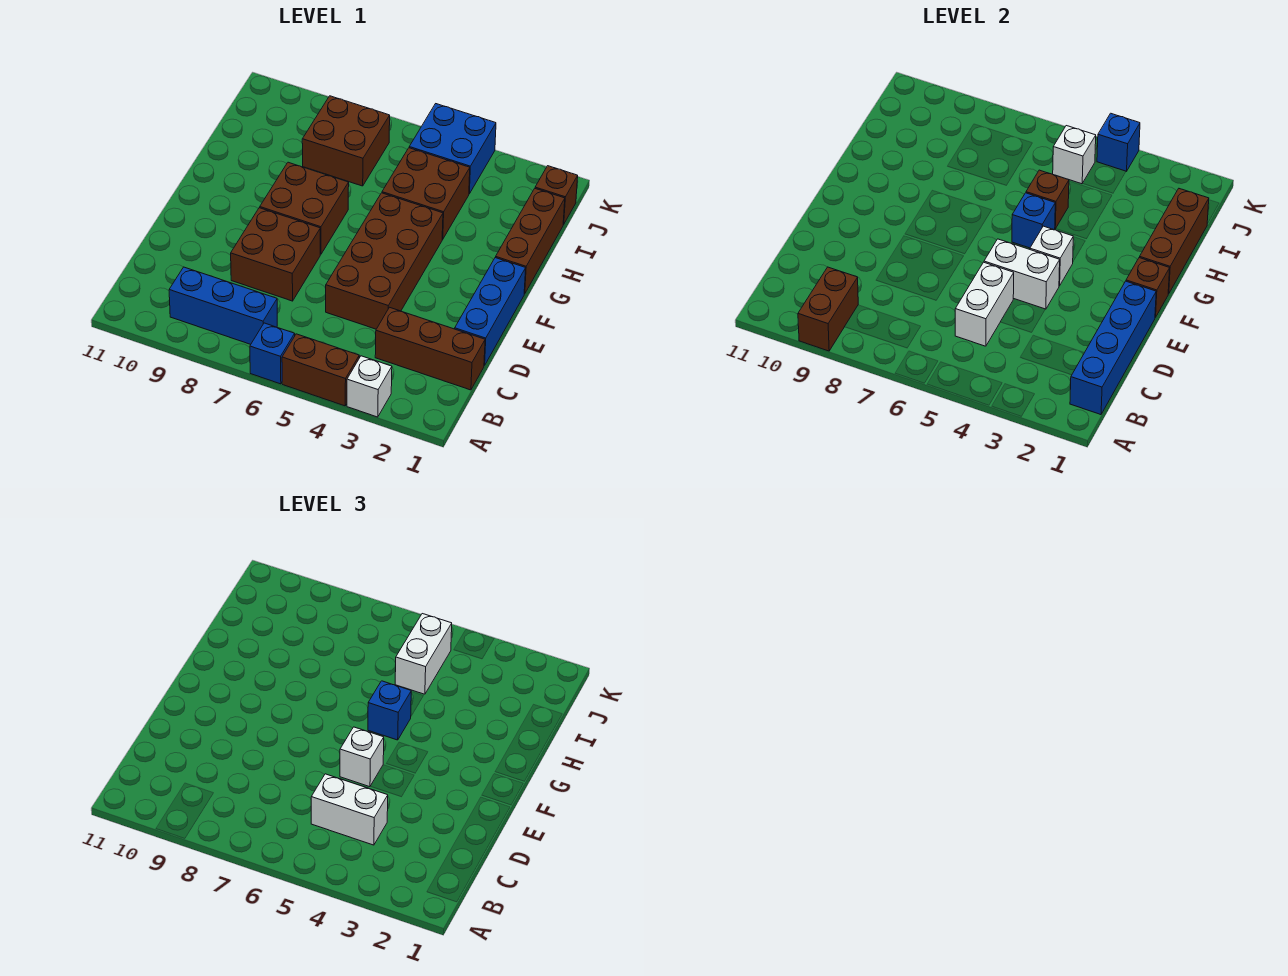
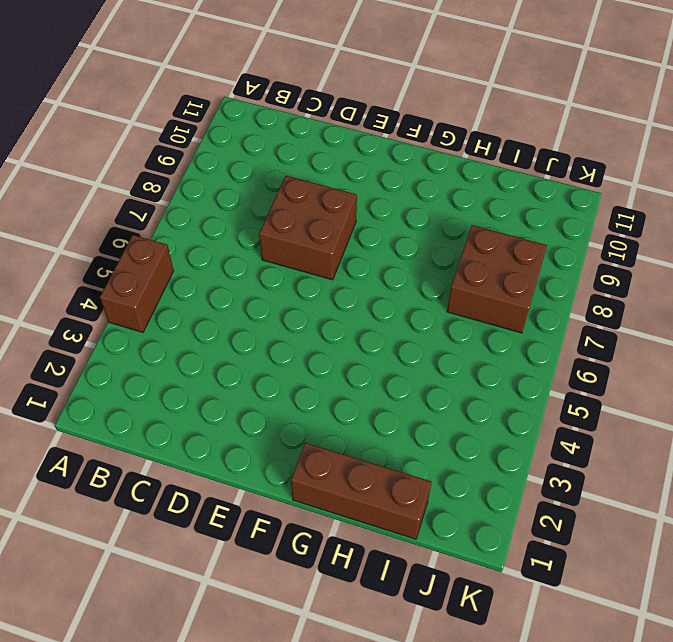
none -> white 1x1 brick [347,356,392,417]
none -> blue 1x1 brick [250,323,295,384]
none -> blue 1x3 brick [169,267,277,344]

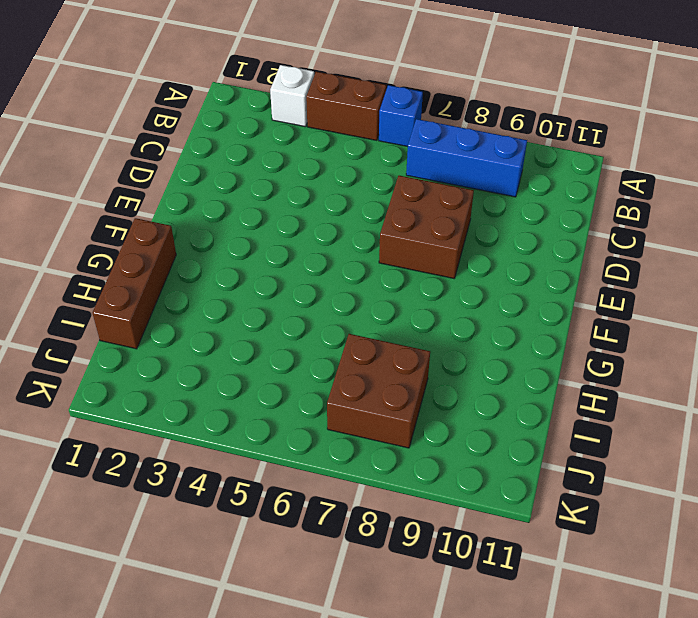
none -> brown 1x3 brick [375,307,485,390]
none -> blue 1x3 brick [455,258,526,366]
none -> brown 2x4 brick [326,193,443,329]

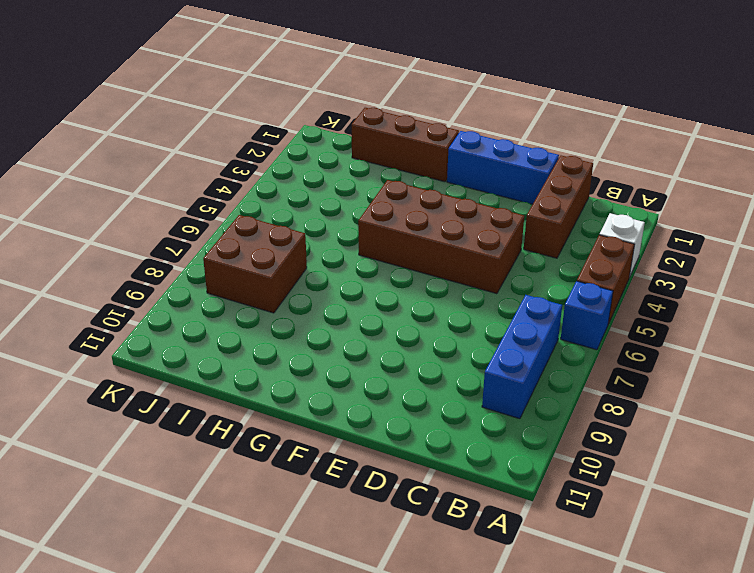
none -> brown 2x2 brick [231,208,320,301]
none -> brown 2x2 brick [260,162,349,254]
none -> brown 2x2 brick [382,148,470,239]

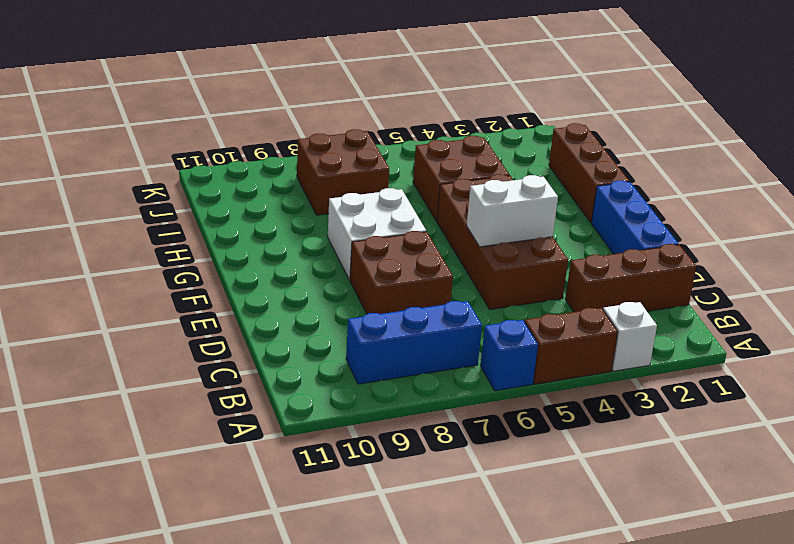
white 2x2 brick [328,188,426,280] -> brown 2x2 brick [260,162,349,254]
none -> brown 1x1 brick [535,166,578,224]
none -> blue 2x2 brick [409,104,496,194]
none -> brown 1x2 brick [798,267,858,351]

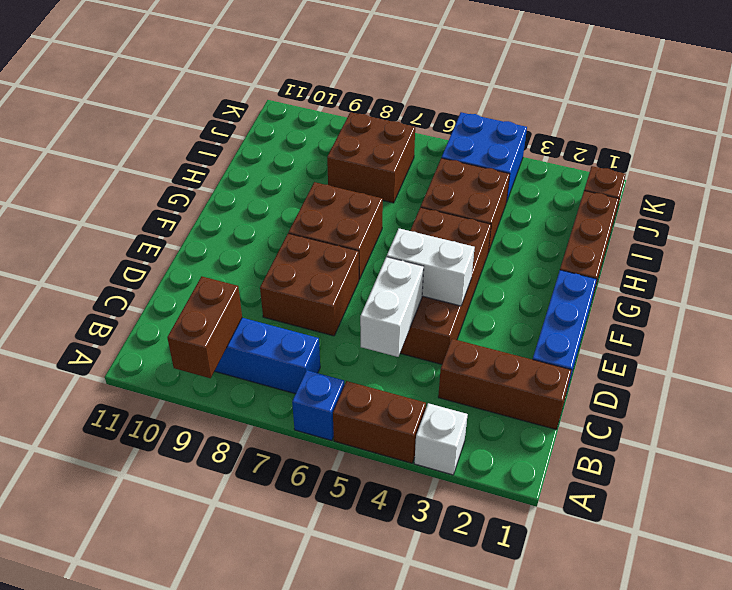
none -> blue 1x4 brick [1070,281,1156,415]
none -> brown 1x1 brick [1126,258,1170,318]
none -> white 1x1 brick [1030,226,1073,286]

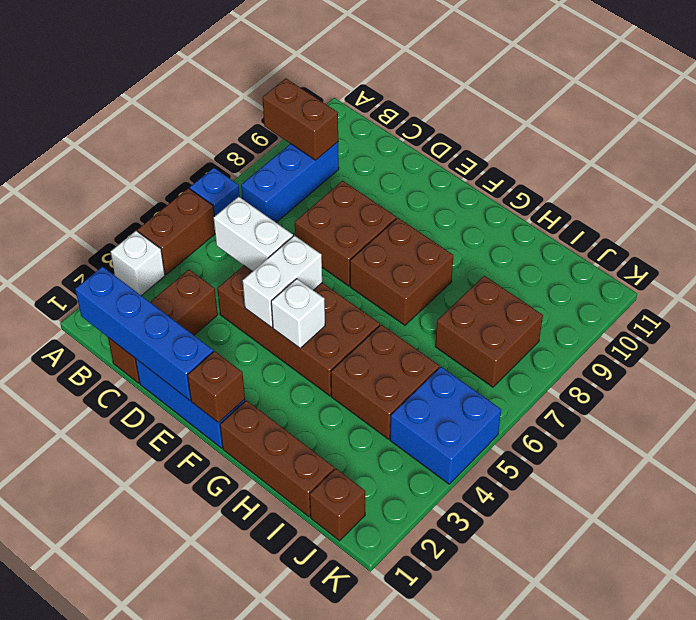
none -> brown 1x3 brick [1140,189,1209,294]
none -> blue 1x1 brick [1012,193,1055,248]
none -> brown 1x1 brick [1026,170,1069,229]

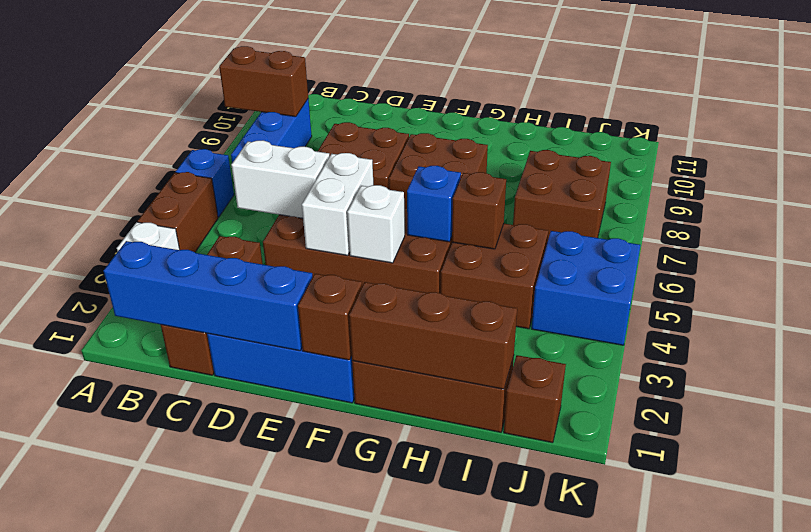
none -> white 1x1 brick [1053,126,1096,184]
none -> blue 1x1 brick [1097,113,1140,172]
none -> white 1x2 brick [311,774,388,845]

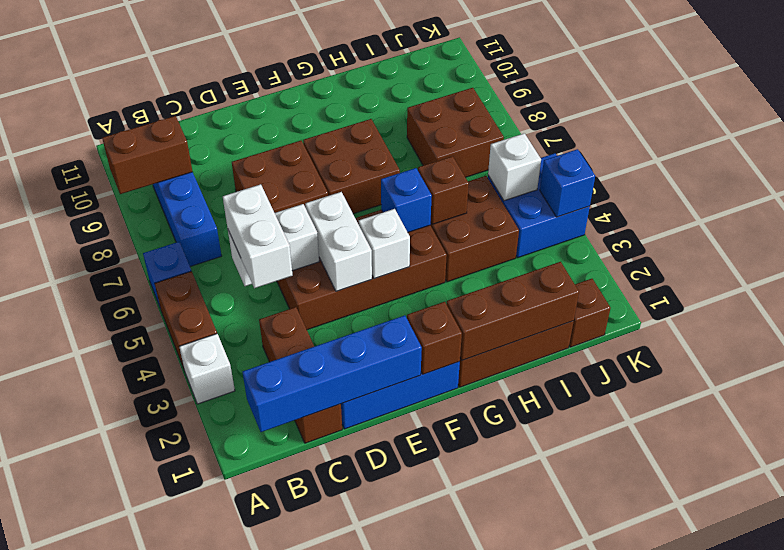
none -> white 1x1 brick [340,727,384,787]
none -> blue 1x1 brick [368,681,411,740]
none -> white 1x2 brick [395,614,452,694]

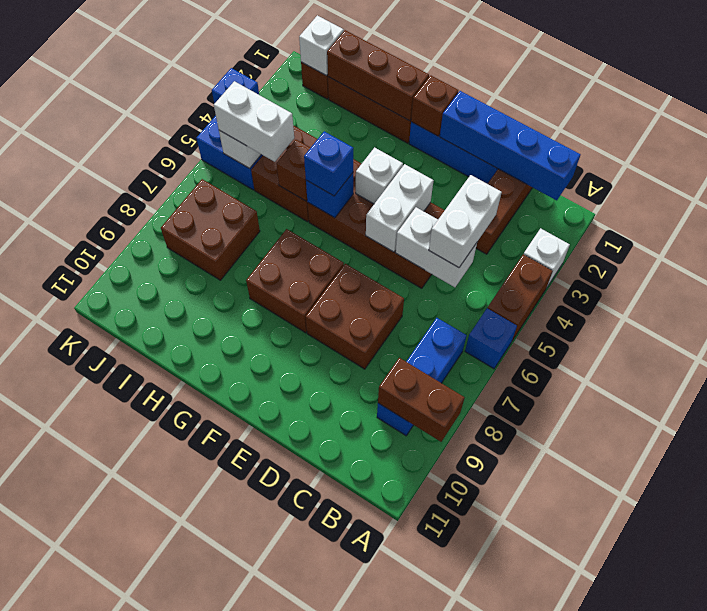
white 1x1 brick [299,15,344,76] -> white 1x1 brick moved to [340,727,384,787]

